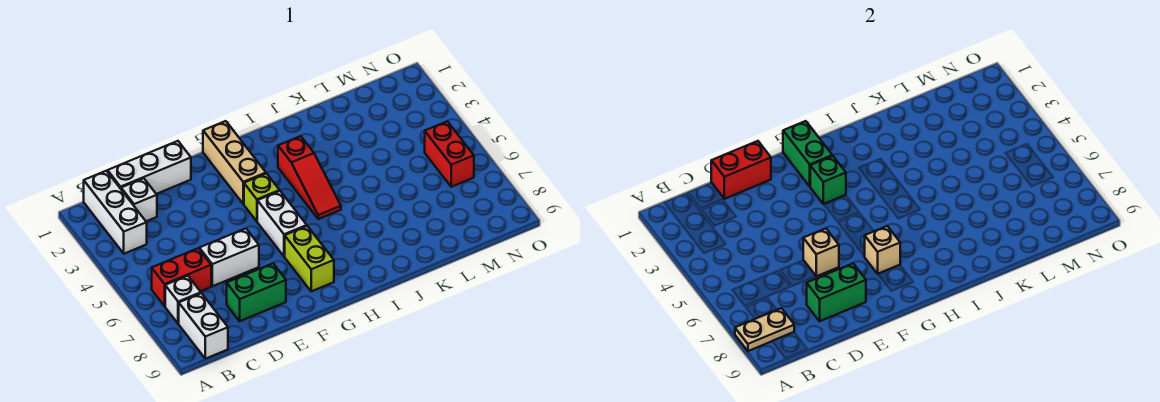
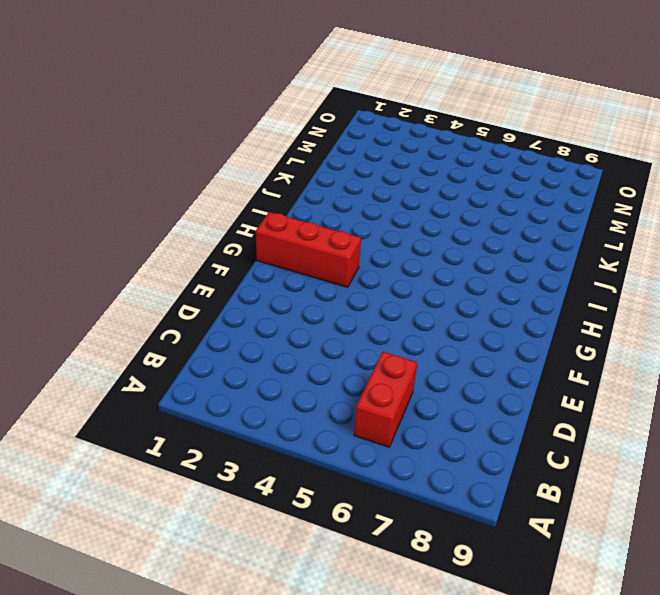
red 1x3 brick [256,212,361,287] -> tan 1x3 brick [203,121,266,204]
none -> white 1x3 brick [84,171,147,254]
none -> white 1x1 brick [165,276,201,324]
none -> white 1x2 brick [179,293,228,359]

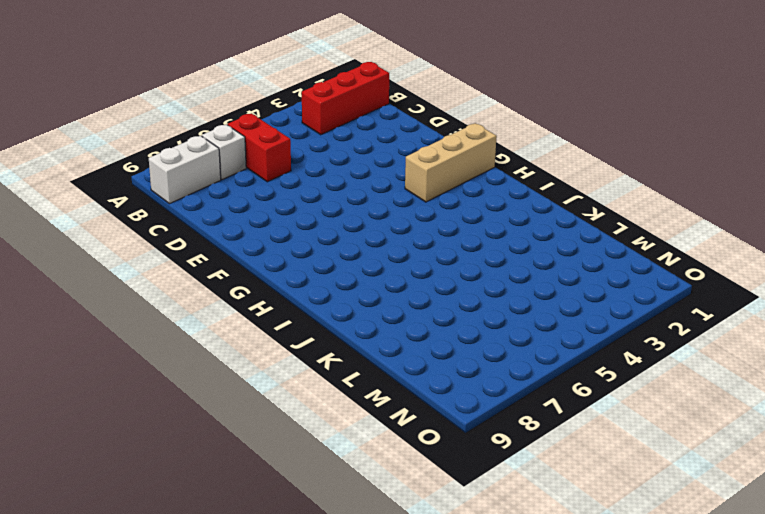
red 1x3 brick [302,62,389,135] -> white 1x3 brick [84,171,147,254]
none -> white 1x3 brick [108,141,191,194]
none -> white 1x1 brick [121,178,157,221]
none -> white 1x2 brick [199,228,259,286]

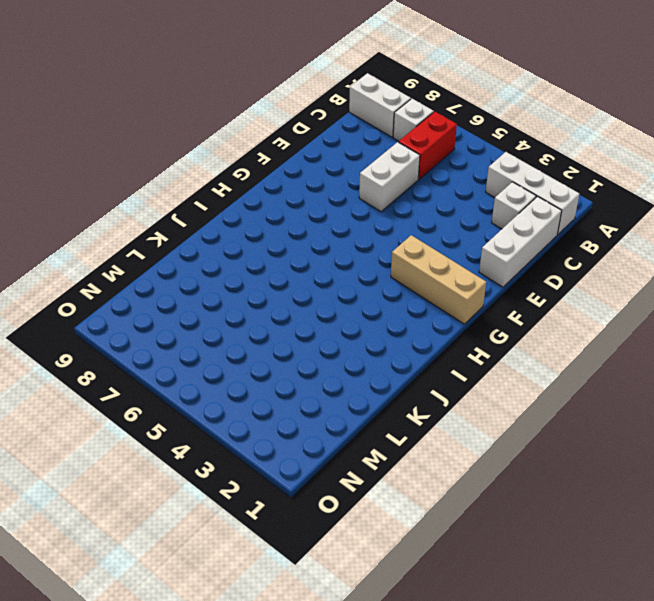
none -> green 1x2 brick [227,264,286,321]
none -> lime 1x1 brick [244,173,280,221]
none -> white 1x2 brick [257,191,307,256]

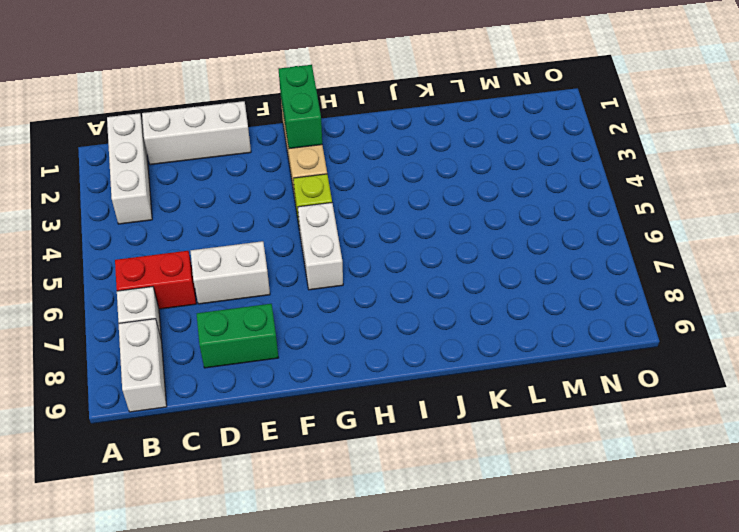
none -> white 1x1 brick [121,178,157,221]
none -> lime 1x2 brick [285,226,334,291]
none -> red 1x3 slope [278,136,341,219]

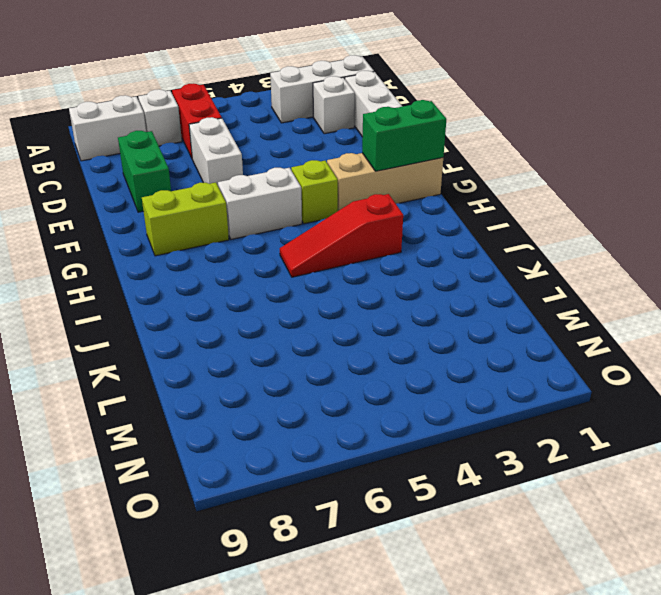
none -> red 1x2 brick [425,121,474,187]
none -> tan 1x2 plate [735,308,794,351]
none -> red 1x2 brick [711,141,771,199]

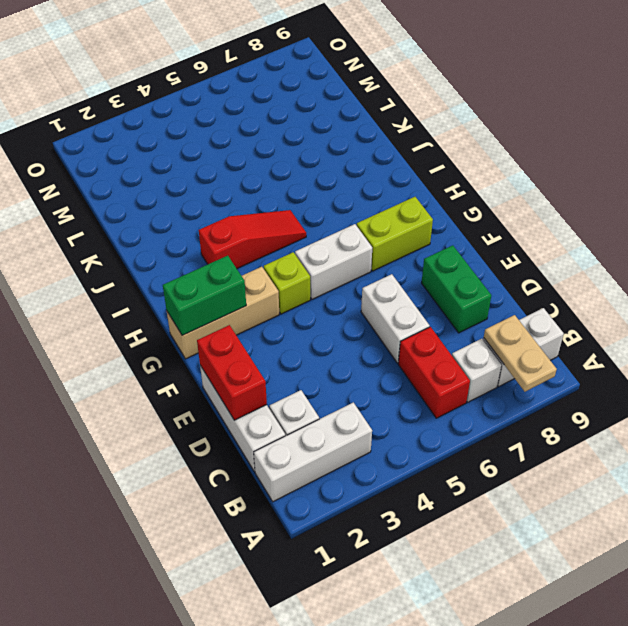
none -> red 1x2 brick [425,121,474,187]
none -> green 1x2 brick [807,264,866,321]
none -> tan 1x1 brick [803,228,839,276]

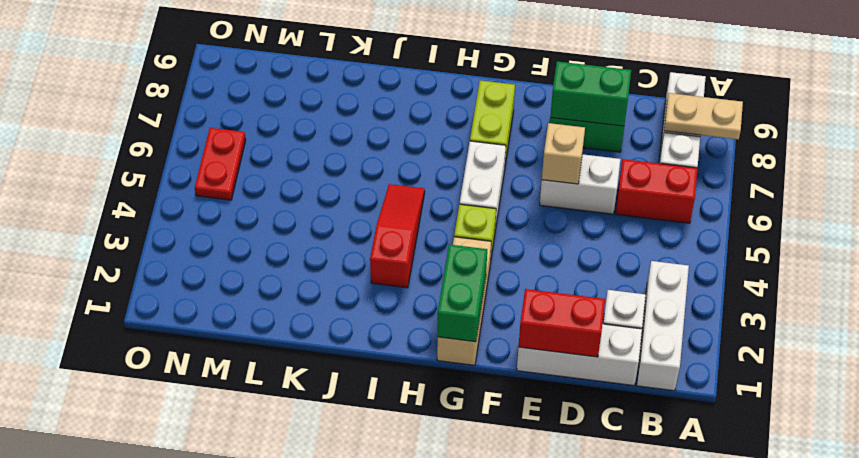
red 1x2 plate [195,128,246,200] -> red 1x2 brick [425,121,474,187]
none -> green 1x1 brick [810,156,846,204]
none -> tan 1x1 brick [865,226,900,274]

